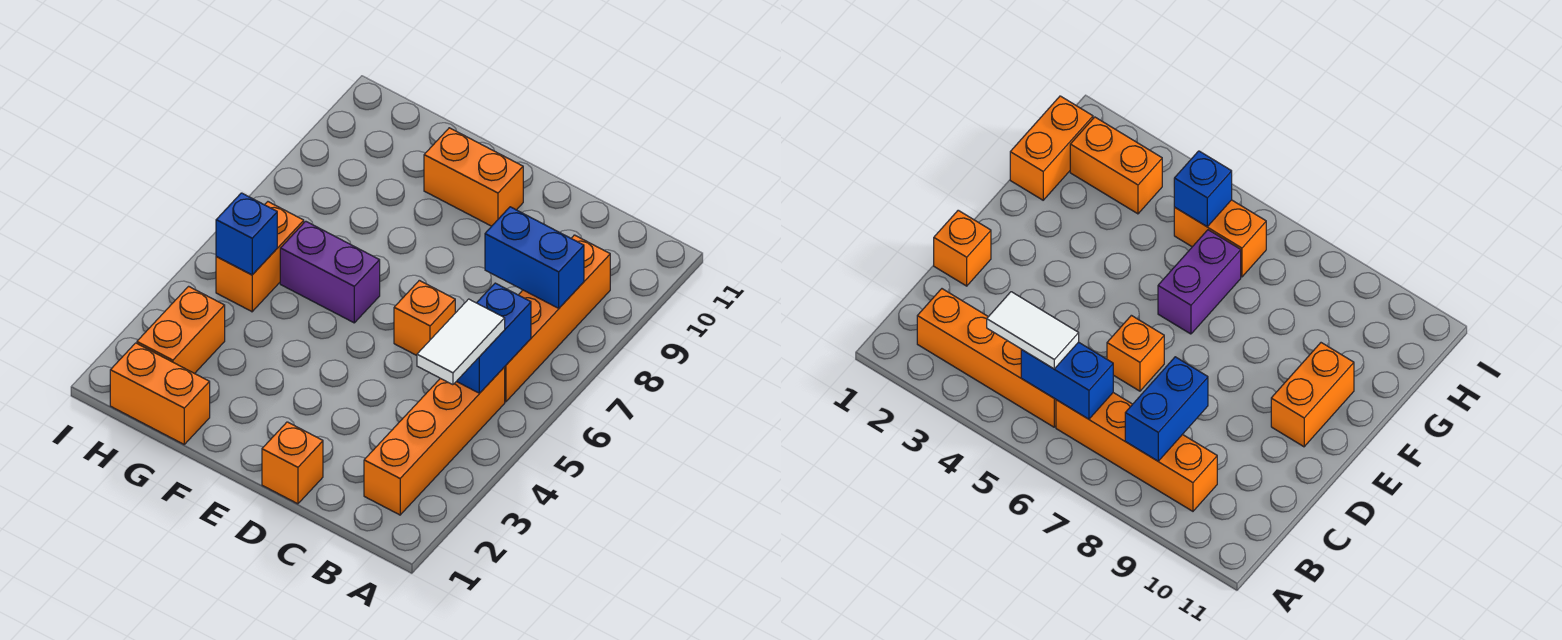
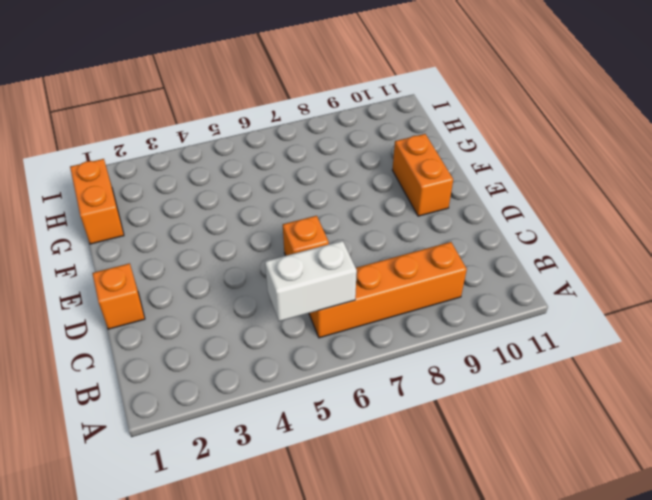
white 1x2 brick [265,241,357,321] -> blue 1x2 brick [456,283,531,393]
none -> orange 1x4 brick [364,367,505,515]
none -> purple 1x2 brick [280,221,380,323]
none -> orange 1x2 brick [137,286,225,374]

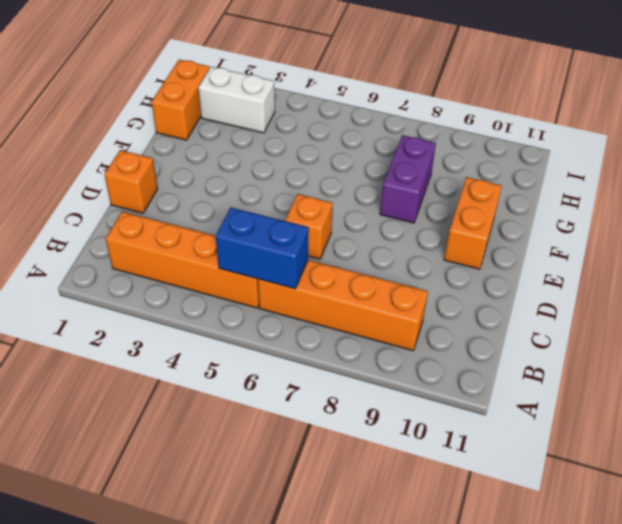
purple 1x2 brick [380,135,436,223] -> purple 1x2 brick moved to [280,221,380,323]
white 1x2 brick [198,67,275,133] -> orange 1x2 brick [137,286,225,374]
none -> orange 1x2 brick [216,202,304,312]
none -> blue 1x2 brick [485,207,584,308]
none -> blue 1x1 brick [216,193,277,275]

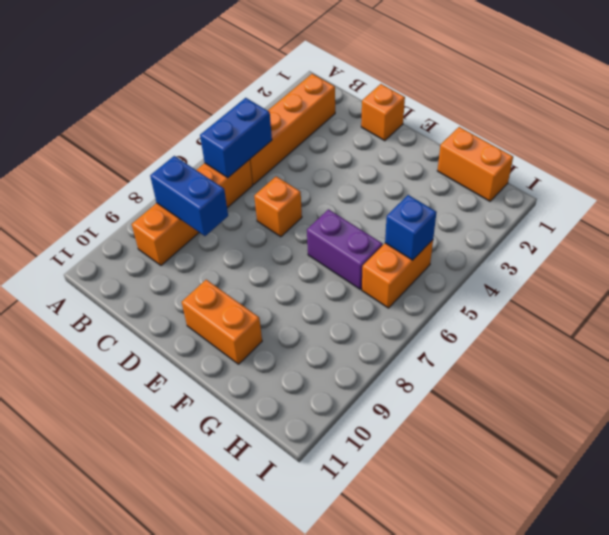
none -> orange 1x2 brick [137,286,225,374]
none -> white 1x2 tile [417,299,505,385]

